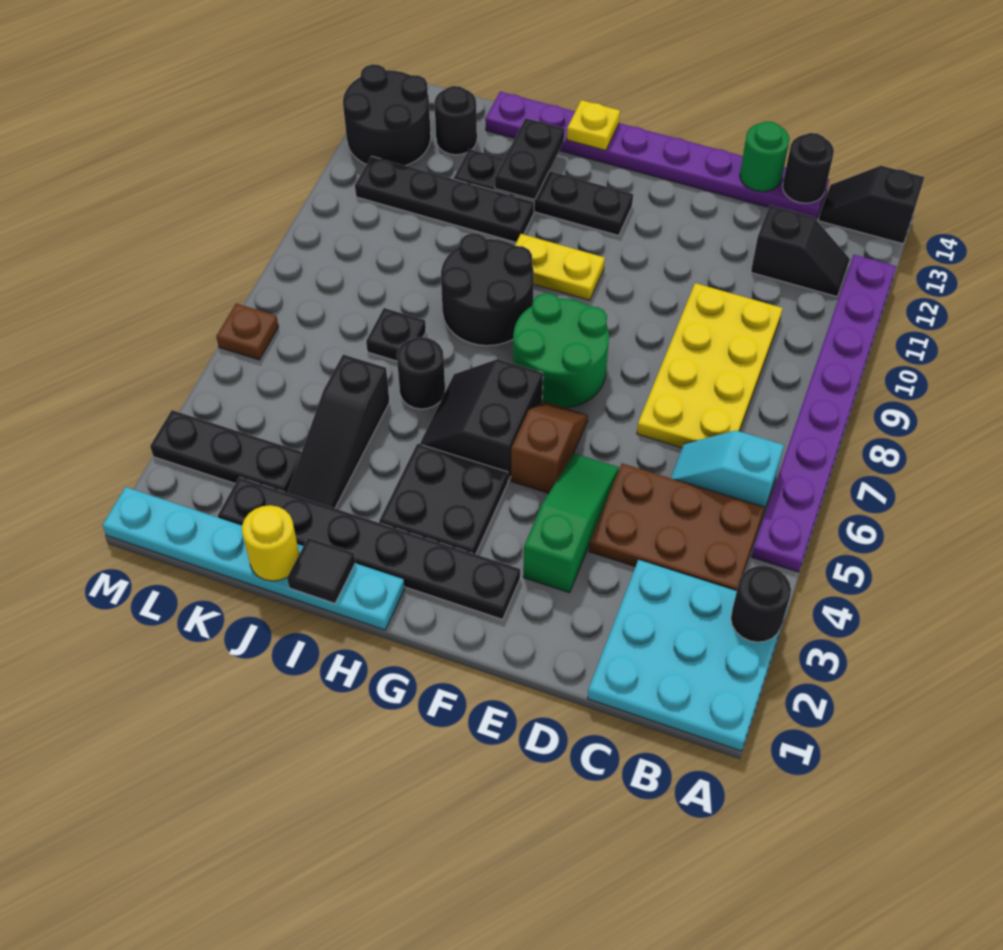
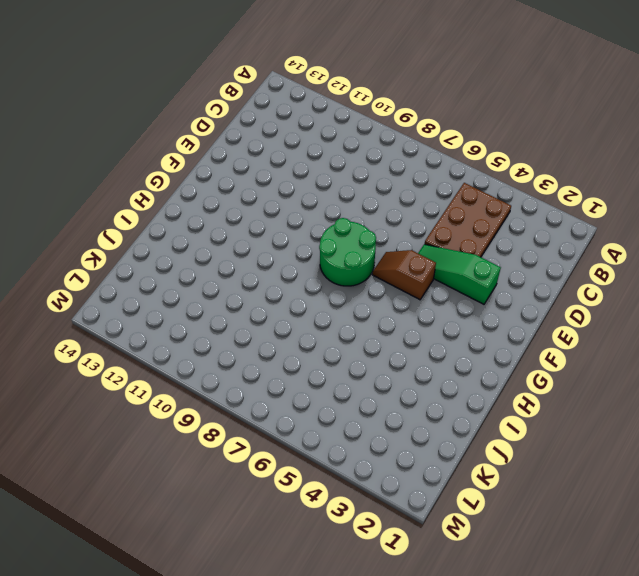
none -> cyan 3x3 plate [587,559,787,751]
none -> purple 1x8 plate [751,255,896,572]
none -> black 1x2 slope [818,166,924,244]
none -> cyan 1x2 slope [671,430,784,511]

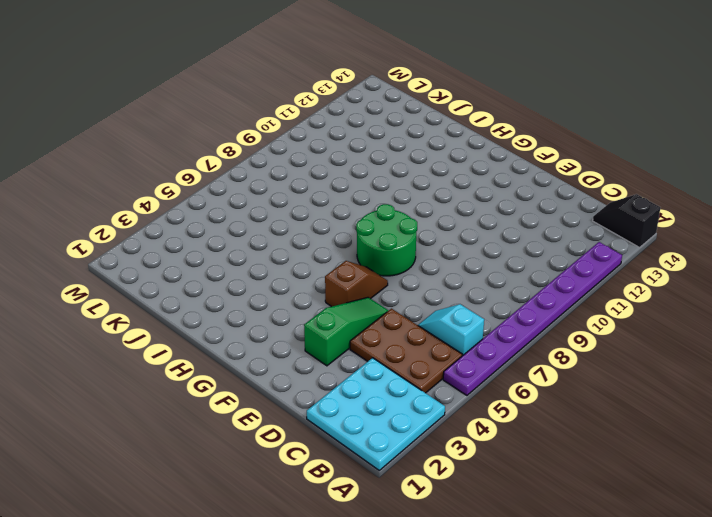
none -> black 1x2 slope [751,205,850,297]
none -> yellow 2x4 plate [637,283,783,448]
none -> purple 1x8 plate [485,92,829,219]
none -> black 1x6 plate [218,477,520,619]

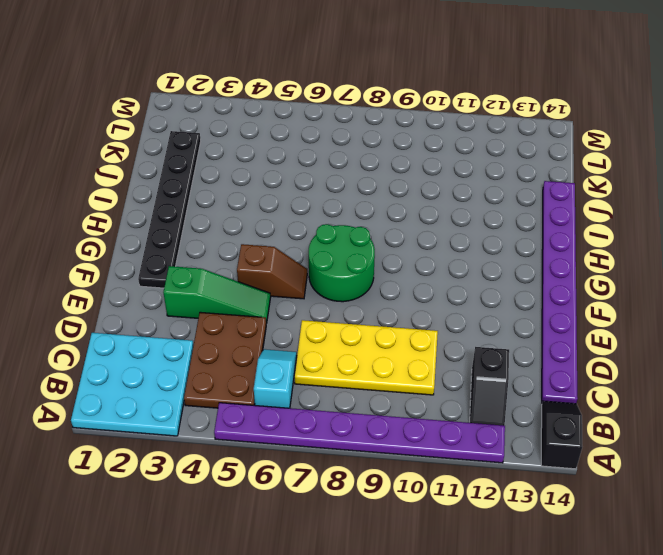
none -> black 2x2 plate [379,444,508,554]
none -> black 2x2 slope [420,359,543,481]
none -> yellow 1x2 plate [515,234,605,300]
none -> black 1x4 plate [454,149,633,236]

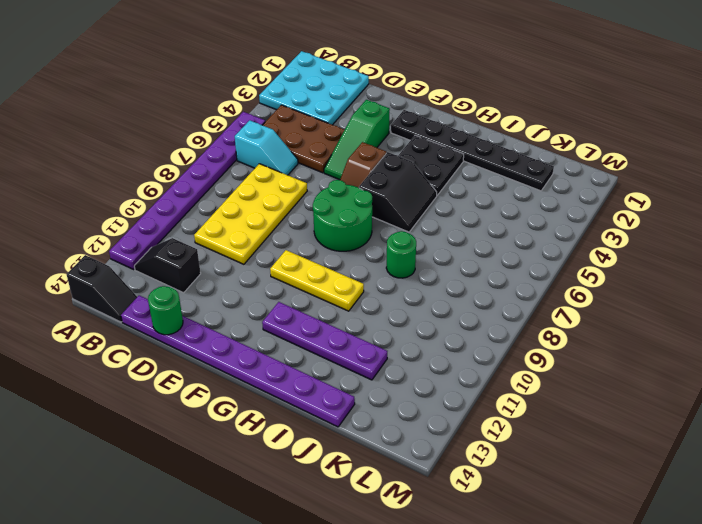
yellow 1x3 plate [270,250,364,311] -> yellow 1x2 plate [515,234,605,300]
purple 1x4 plate [262,302,387,380] -> black 1x4 plate [454,149,633,236]
green 1x1 round brick [386,231,416,278] -> black 2x2 round brick [441,233,534,346]
none -> cyan 1x6 plate [103,487,405,630]
none -> black 1x1 round brick [397,337,445,409]
none -> black 1x4 plate [355,156,534,242]
none -> black 1x3 slope [288,355,389,508]

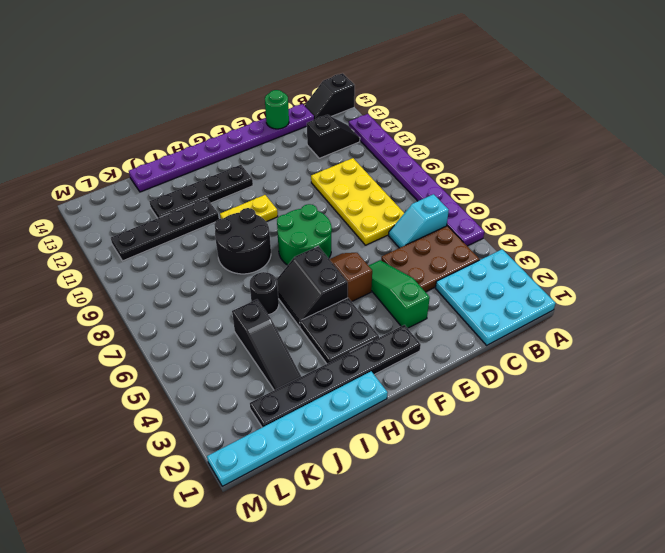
none -> black 1x1 plate [366,308,426,361]
none -> black 1x3 plate [150,410,302,493]
none -> black 1x1 round brick [434,86,477,155]
none -> black 2x2 round brick [343,64,431,166]

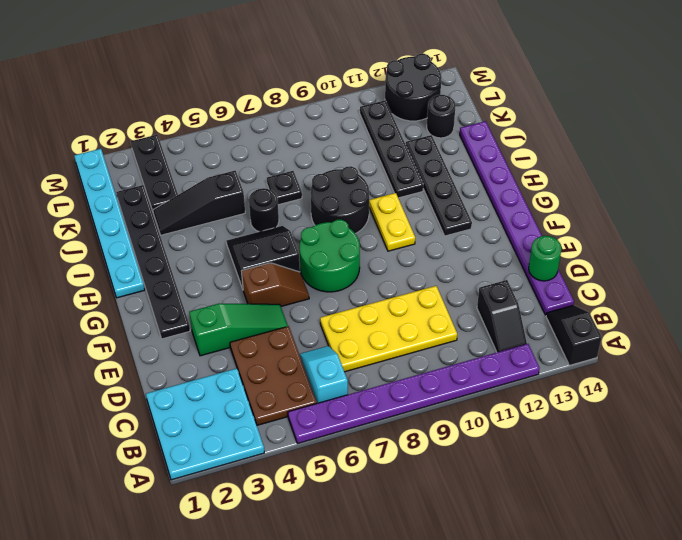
none -> black 2x2 plate [379,444,508,554]
none -> brown 1x1 plate [216,303,278,360]
none -> black 1x1 round brick [731,566,791,642]
none -> black 1x1 round brick [783,133,834,203]

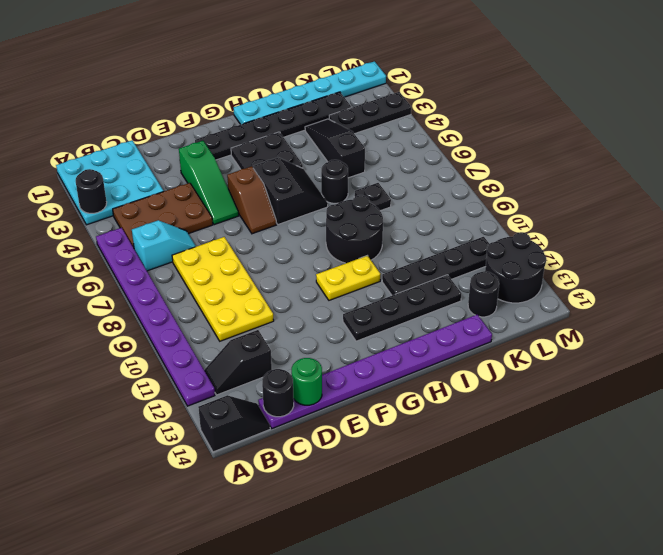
none -> green 2x2 round brick [513,293,609,408]
none -> brown 1x1 plate [216,303,278,360]
none -> yellow 1x1 plate [567,100,620,151]
none -> black 1x1 tile [287,538,355,604]

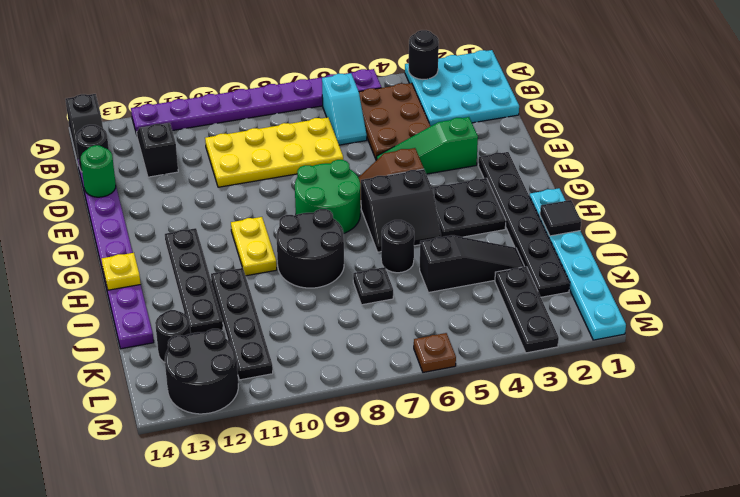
none -> black 1x2 plate [495,118,565,200]
none -> yellow 1x1 round brick [242,505,299,581]

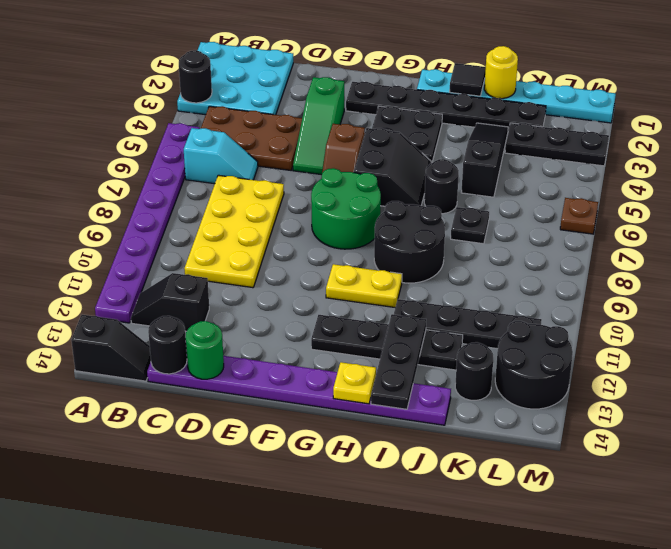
black 1x3 plate [371,314,426,409] -> black 1x2 plate [495,118,565,200]

